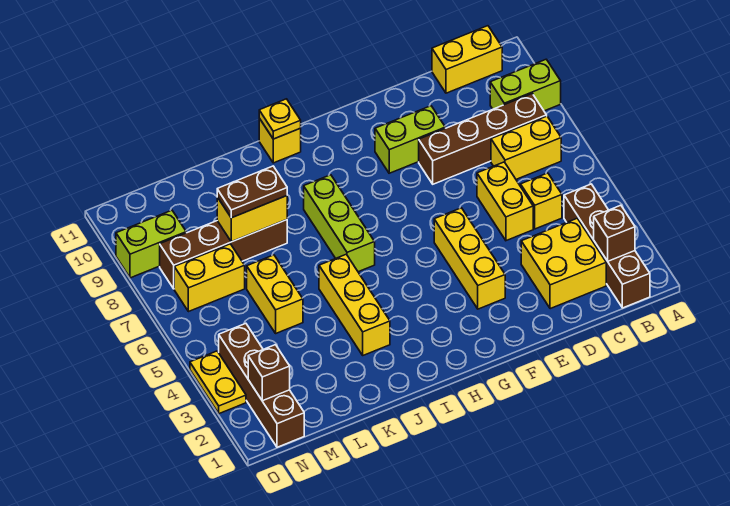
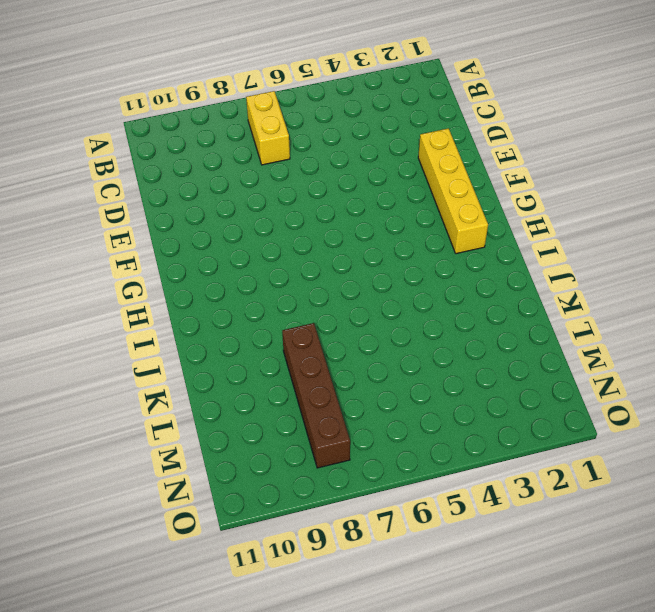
yellow 1x4 brick [418,128,488,254] -> none
none -> lime 1x2 brick [490,59,561,111]
none -> brown 1x4 brick [564,184,650,308]
none -> brown 1x4 brick [419,94,547,184]

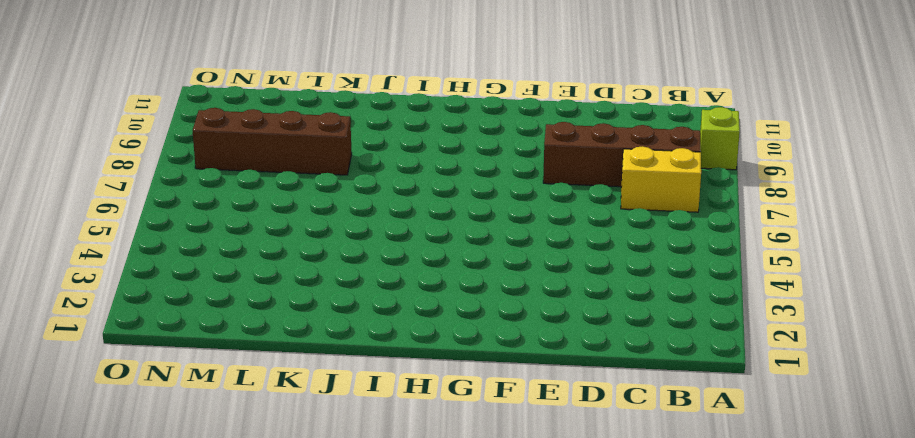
lime 1x1 brick [700,107,740,170] -> lime 1x2 brick [490,59,561,111]
none -> brown 1x4 brick [564,184,650,308]
none -> yellow 1x2 brick [432,26,502,93]
none -> yellow 2x2 brick [521,218,606,309]

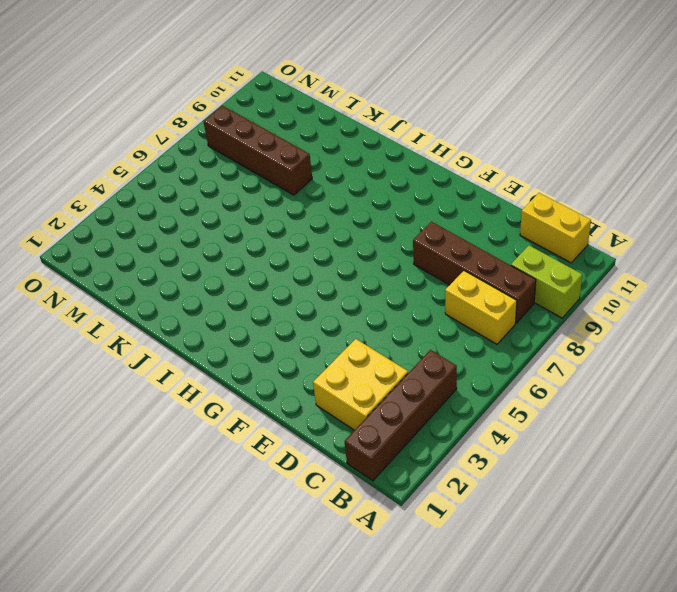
none -> yellow 1x1 brick [521,173,562,229]
none -> yellow 1x2 brick [477,162,533,241]
none -> lime 1x2 brick [375,106,445,173]

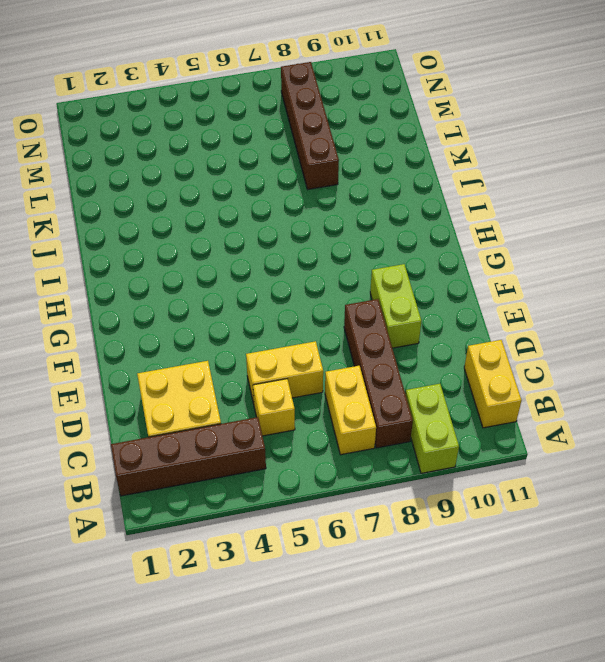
none -> yellow 1x3 brick [434,208,505,309]
none -> lime 1x3 brick [304,175,375,272]
none -> yellow 1x1 brick [259,118,301,163]

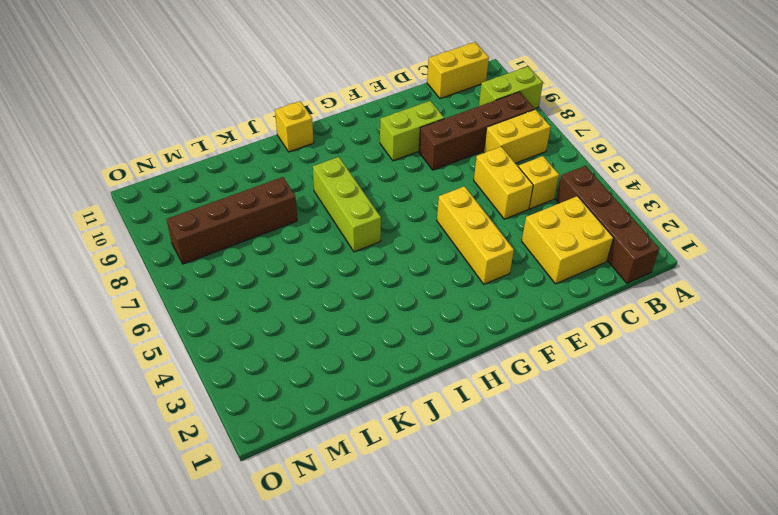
none -> yellow 1x3 brick [319,254,390,355]
none -> yellow 1x2 brick [247,255,303,333]
none -> yellow 1x2 brick [174,244,245,312]

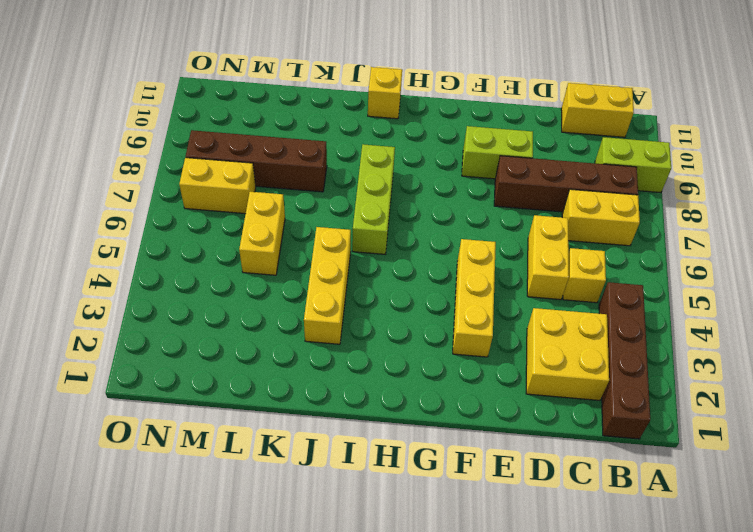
none -> brown 1x4 brick [219,324,304,447]
none -> lime 1x2 brick [116,210,186,278]
none -> yellow 1x2 plate [190,351,246,414]

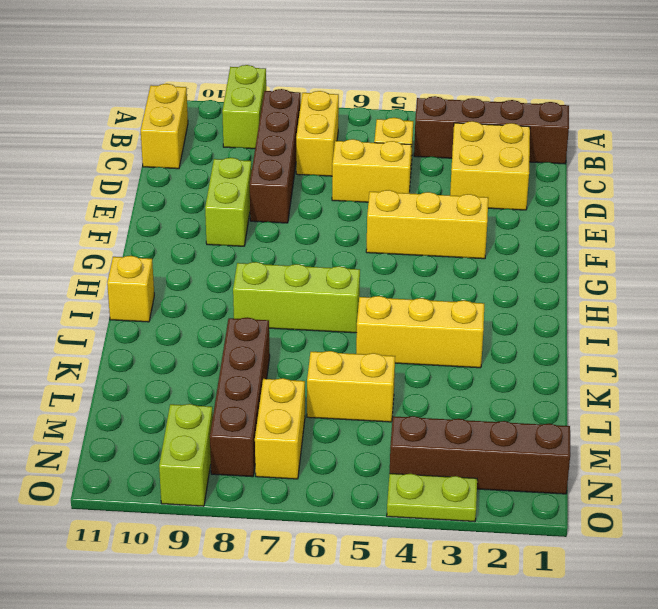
lime 1x2 plate [387,473,477,522] -> yellow 1x2 plate [190,351,246,414]
none -> brown 1x1 brick [594,205,635,261]
none -> yellow 1x1 plate [259,99,301,139]
none -> yellow 1x2 brick [217,196,287,242]

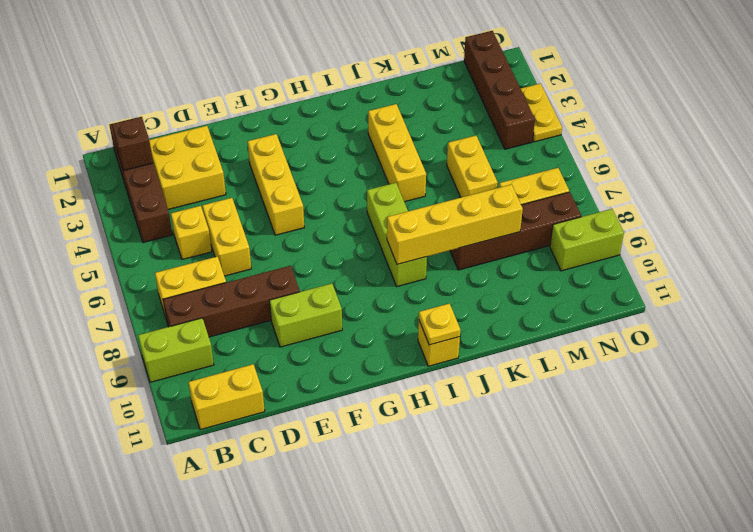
yellow 1x4 brick [387,184,523,264] -> yellow 1x2 brick [217,196,287,242]
none -> brown 1x1 brick [248,345,290,401]
none -> brown 1x2 plate [217,166,287,218]

